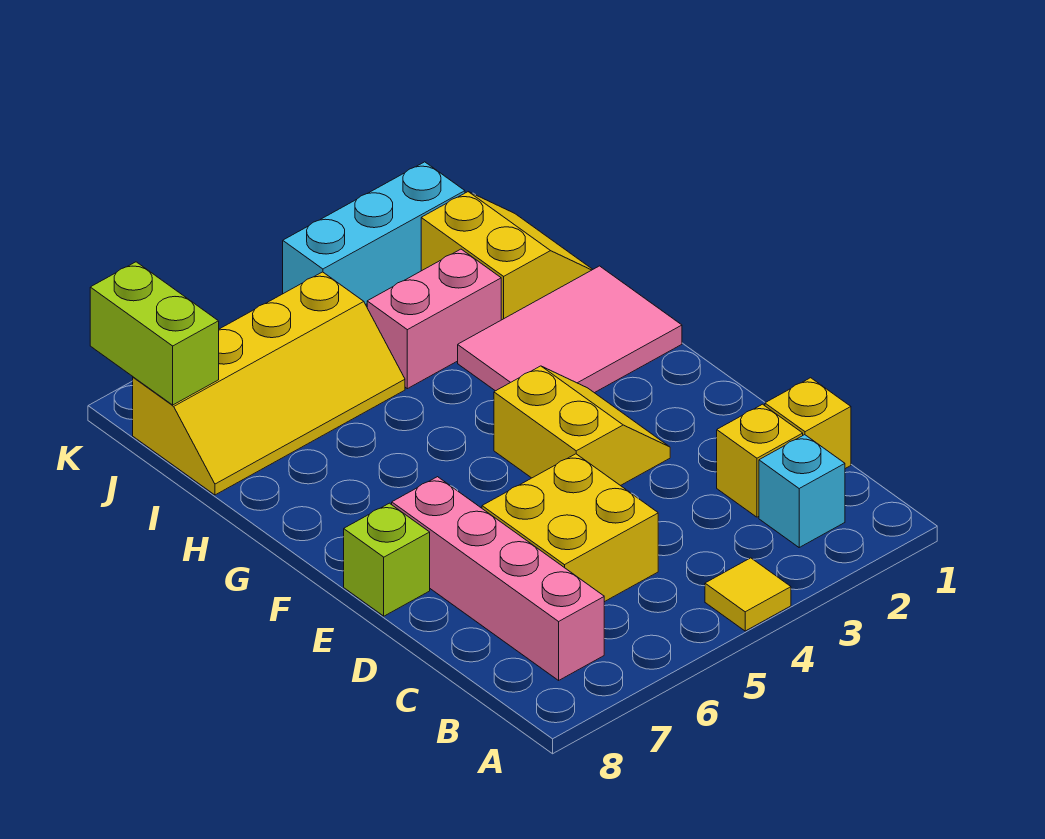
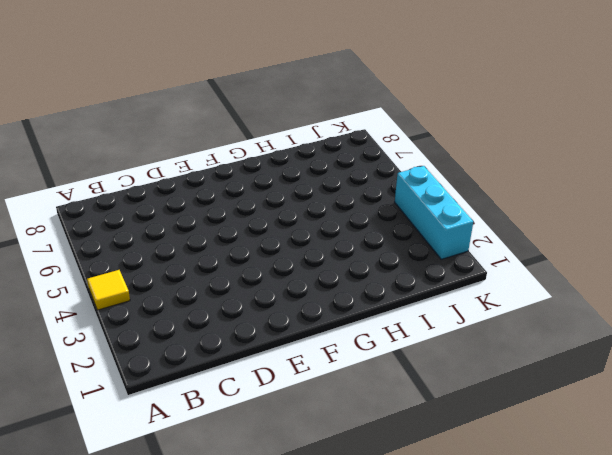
none -> cyan 1x1 brick [759,435,845,547]
none -> pink 1x4 brick [392,477,604,680]
none -> yellow 1x1 brick [765,378,851,469]

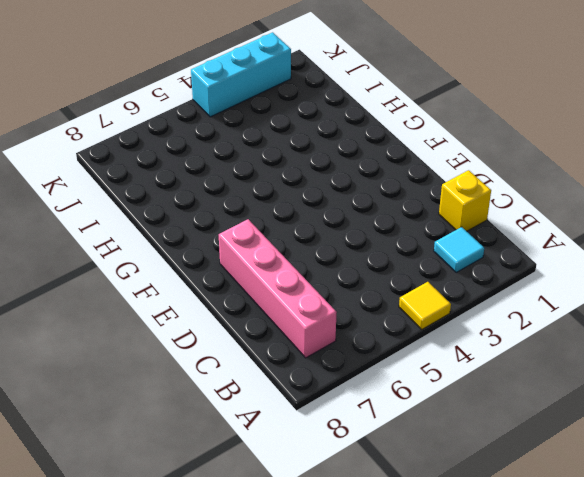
cyan 1x1 tile [434,227,484,273] -> cyan 1x1 brick [759,435,845,547]
none -> yellow 1x1 brick [717,404,803,517]
none -> yellow 2x2 brick [482,454,658,602]
none -> yellow 2x2 slope [494,366,670,486]

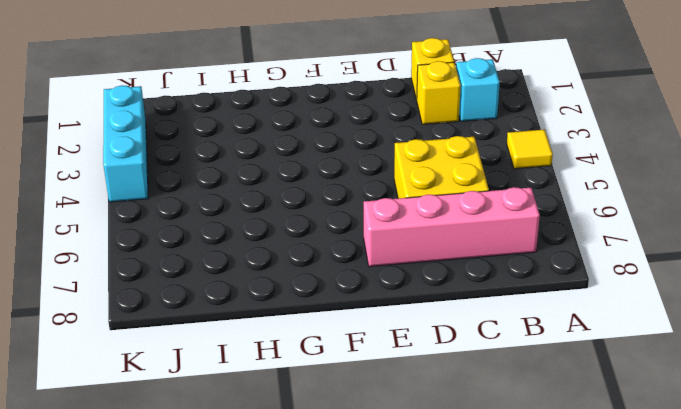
none -> yellow 2x2 slope [494,366,670,486]
none -> lime 1x1 brick [344,503,430,616]
none -> pink 2x3 tile [458,266,682,393]

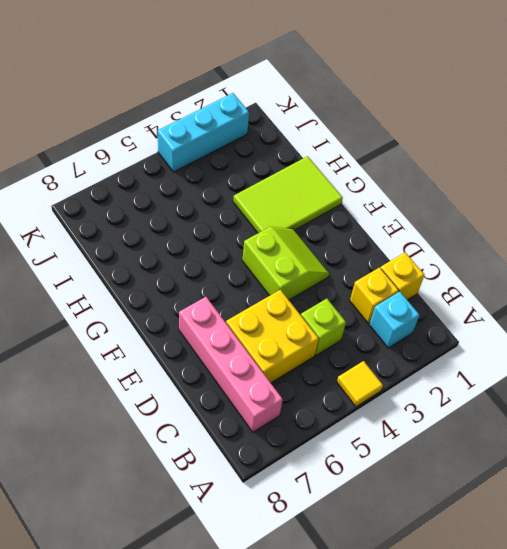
lime 1x1 brick [301,299,346,355] -> lime 1x1 brick moved to [344,503,430,616]
lime 2x2 slope [242,227,329,300] -> yellow 2x2 slope [494,366,670,486]
lime 2x3 tile [233,156,343,233] -> pink 2x3 tile [458,266,682,393]
none -> yellow 2x2 slope [421,192,593,320]
none -> pink 1x2 brick [367,249,501,389]
none -> yellow 2x4 slope [133,272,405,495]

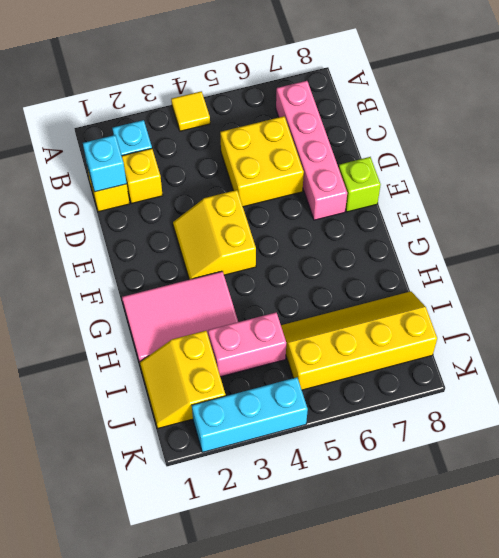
cyan 1x1 brick [83,135,127,192] -> none
none -> lime 1x2 brick [90,262,219,405]

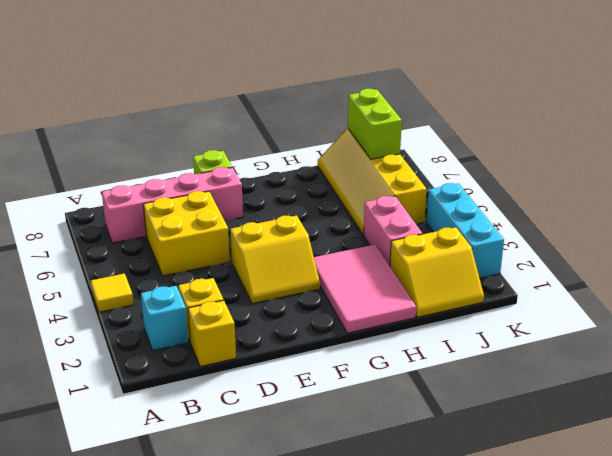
lime 1x2 brick [348,89,402,159] -> lime 1x2 brick turned to [90,262,219,405]

